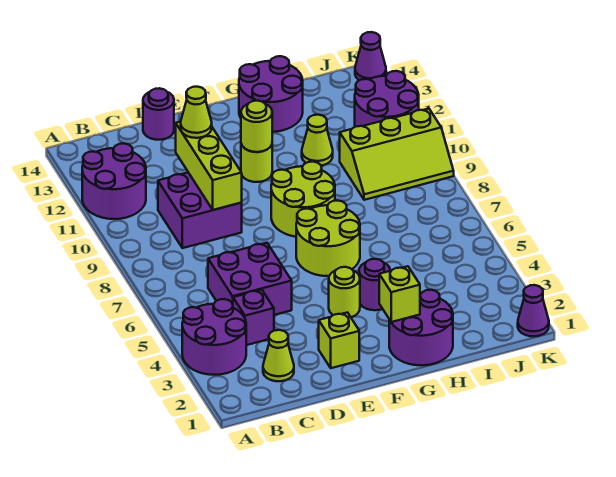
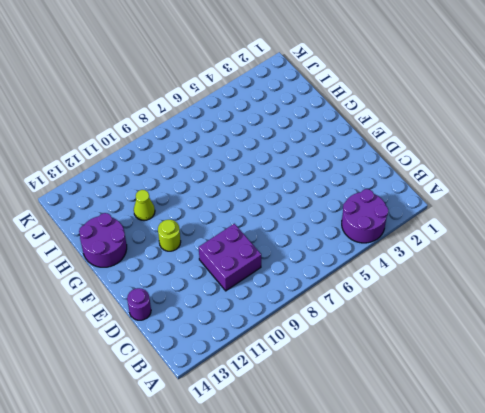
none -> purple 2x2 round brick [82,143,146,219]
none -> lime 1x1 cone [263,330,294,381]
none -> purple 1x1 brick [233,290,274,345]

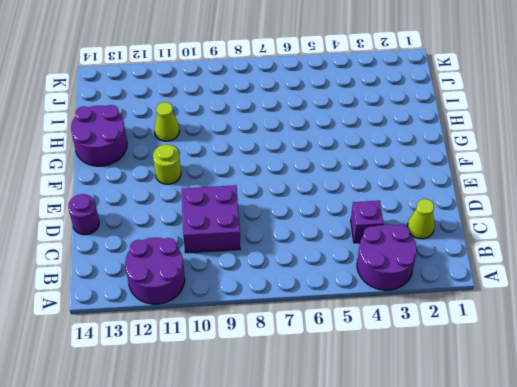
none -> purple 2x2 brick [208,243,292,315]
none -> lime 1x1 brick [319,312,359,368]
none -> lime 1x1 round brick [329,267,360,317]

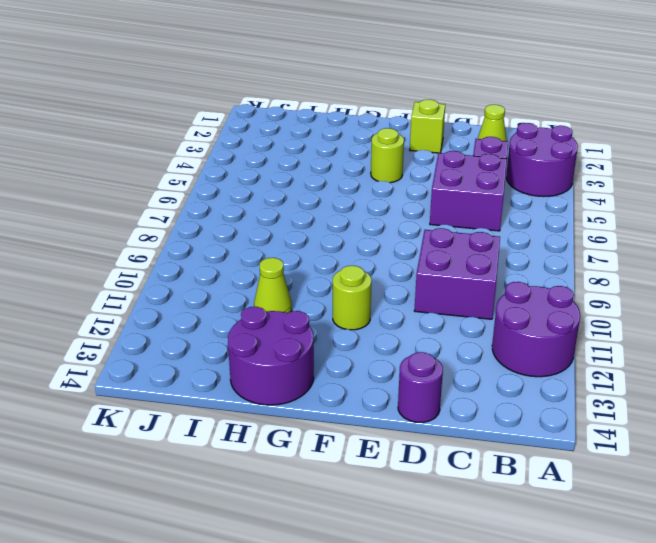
none -> lime 2x2 round brick [296,201,360,276]
none -> lime 2x2 round brick [271,162,335,237]
none -> purple 2x2 round brick [389,290,453,365]

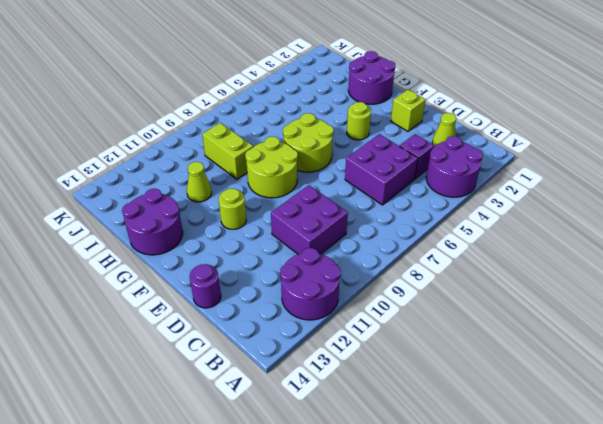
lime 1x2 brick [202,123,253,179] -> lime 2x3 slope [340,109,454,200]
none -> purple 1x1 round brick [359,259,390,310]
none -> purple 2x2 round brick [355,71,419,127]
none -> purple 1x1 cone [518,285,549,336]

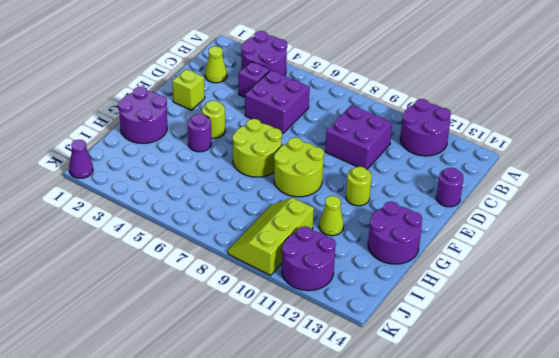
none -> purple 1x1 cone [355,32,386,80]
none -> lime 1x3 brick [176,122,242,210]
none -> lime 1x1 round brick [241,101,272,152]

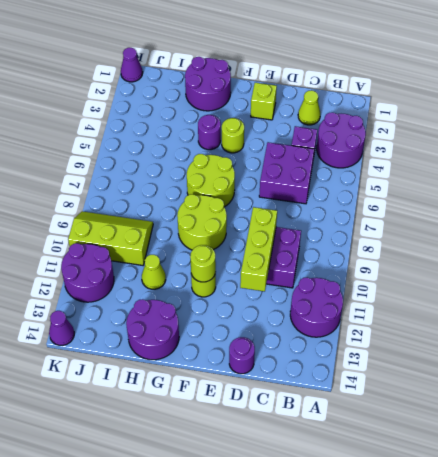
none -> lime 1x1 brick [379,266,420,322]
none -> lime 1x1 cone [181,87,212,138]

